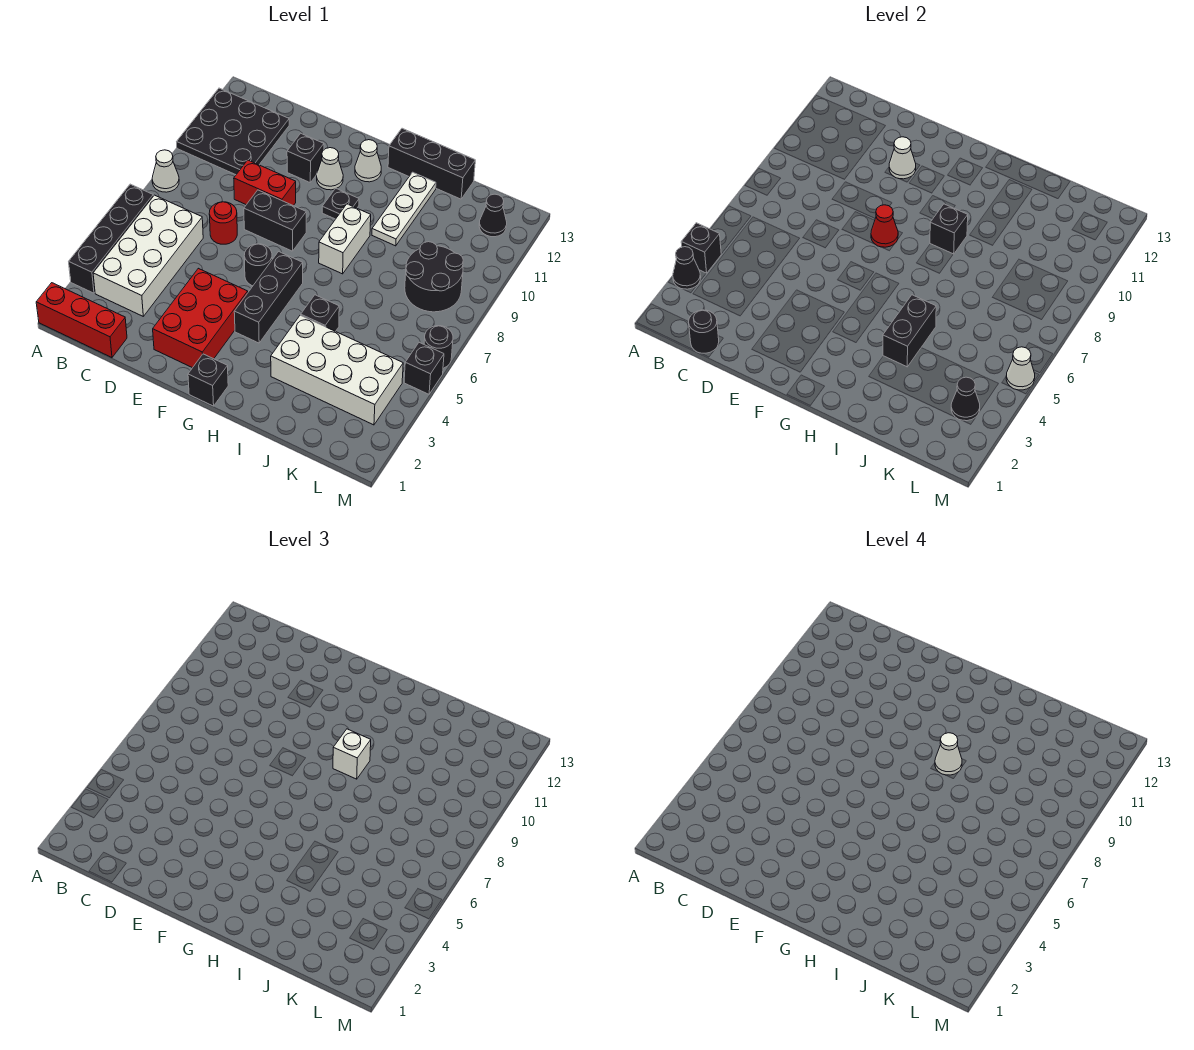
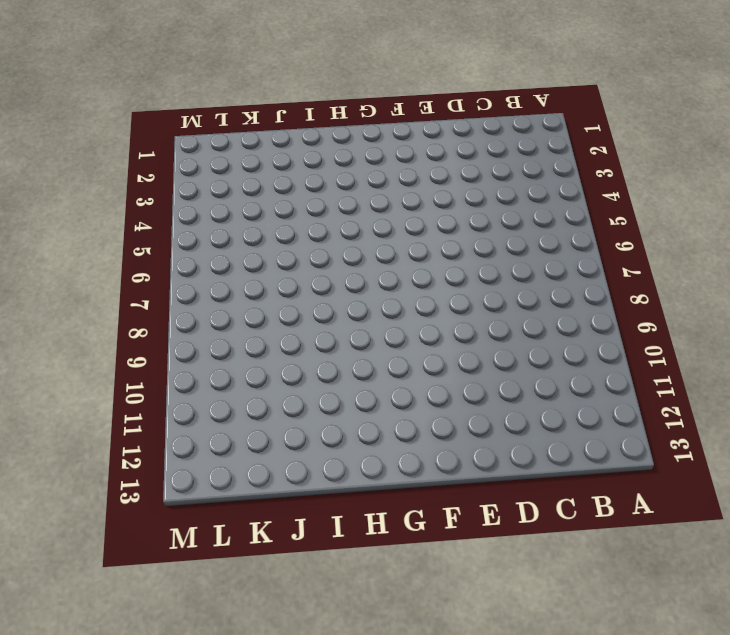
none -> red 1x3 brick [36,283,127,358]
none -> black 1x4 brick [69,184,153,293]
none -> white 1x1 cone [152,150,179,192]
none -> black 3x3 plate [177,88,289,175]

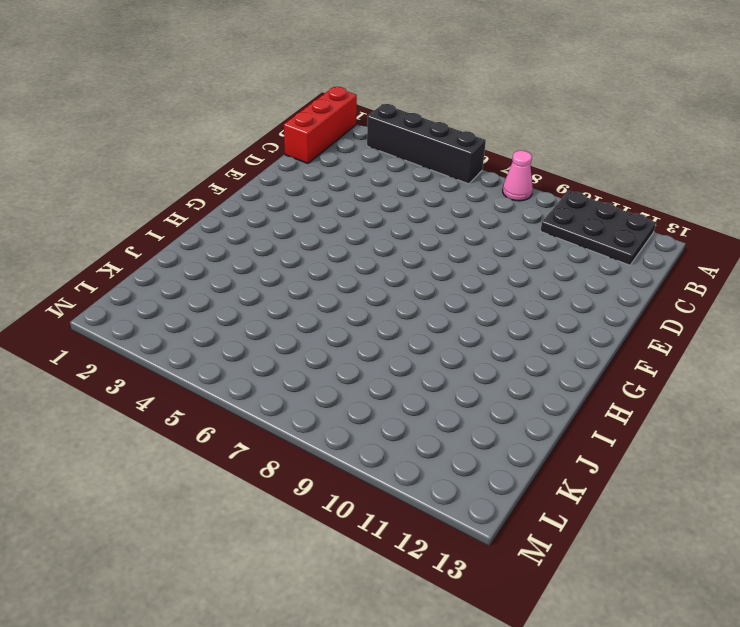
pink 1x1 cone [503,151,533,201] -> white 1x1 cone [152,150,179,192]
black 2x3 plate [540,191,656,265] -> black 3x3 plate [177,88,289,175]
none -> white 2x4 brick [93,195,203,316]
none -> red 1x1 round brick [209,202,237,244]
none -> red 1x2 brick [234,160,296,206]
none -> red 2x3 brick [153,268,248,368]

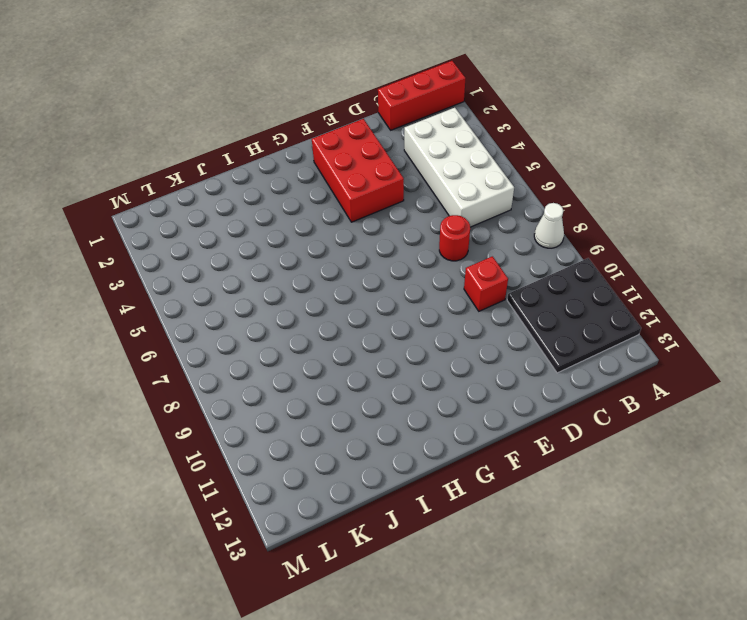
red 1x1 brick [464,256,508,311] -> red 1x2 brick [234,160,296,206]
none -> black 1x4 brick [69,184,153,293]
none -> black 1x2 brick [244,190,306,251]
none -> black 1x1 brick [287,133,324,182]
none -> black 1x1 round brick [244,244,272,286]

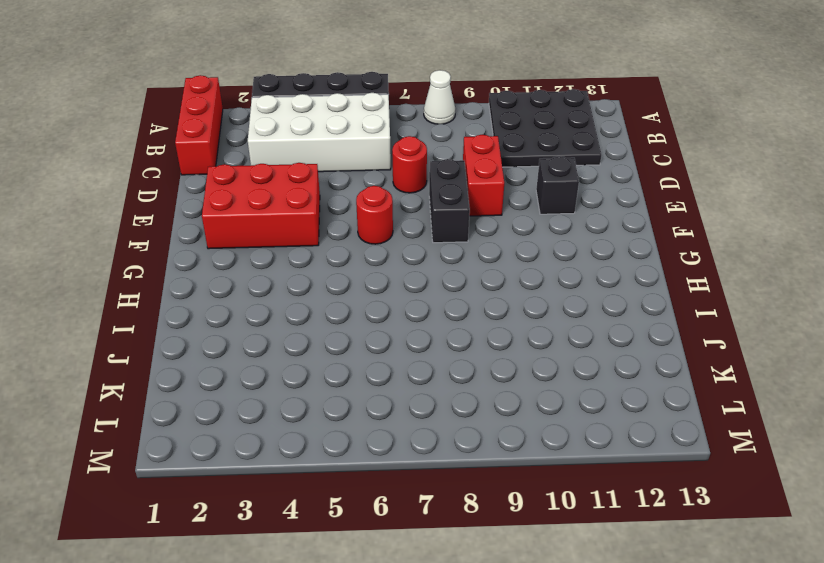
red 1x1 round brick [356,186,393,244] -> black 1x1 round brick [244,244,272,286]
none -> white 1x1 cone [317,148,343,190]
none -> black 1x1 brick [188,354,228,406]
none -> black 1x3 brick [234,252,303,343]
none -> black 1x1 plate [322,188,359,219]

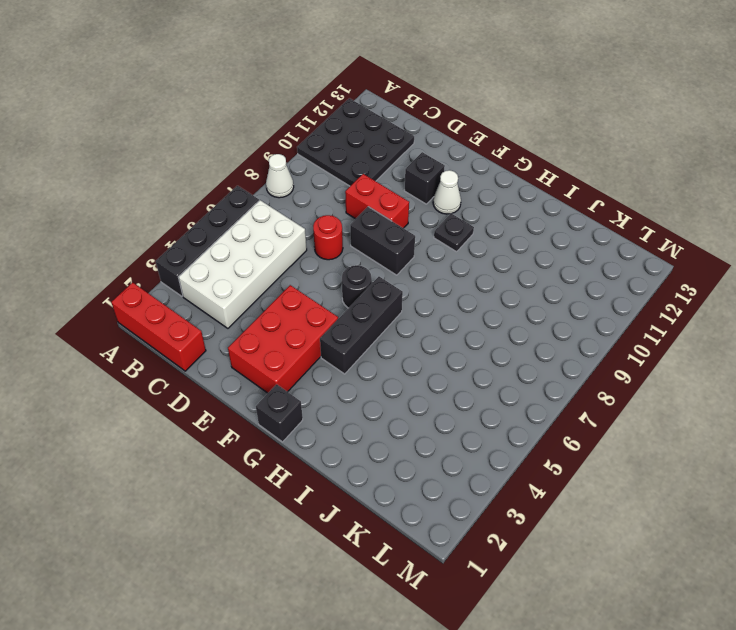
none -> white 1x1 cone [355,140,381,182]
none -> white 1x2 brick [319,204,371,274]
none -> black 1x3 brick [388,128,475,199]
none -> white 2x4 brick [271,315,403,425]

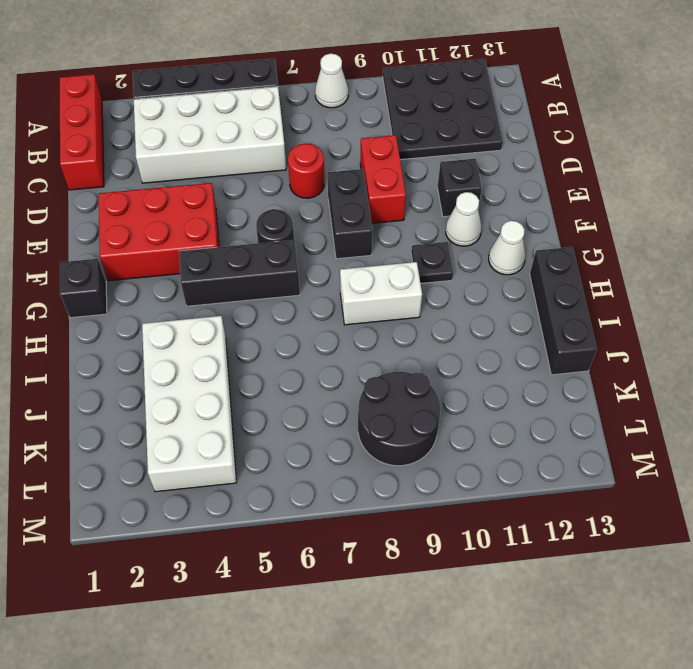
none -> black 1x1 brick [301,295,339,331]
none -> white 1x3 plate [372,172,436,246]
none -> black 1x1 cone [479,194,507,237]
none -> black 1x1 brick [404,343,444,394]

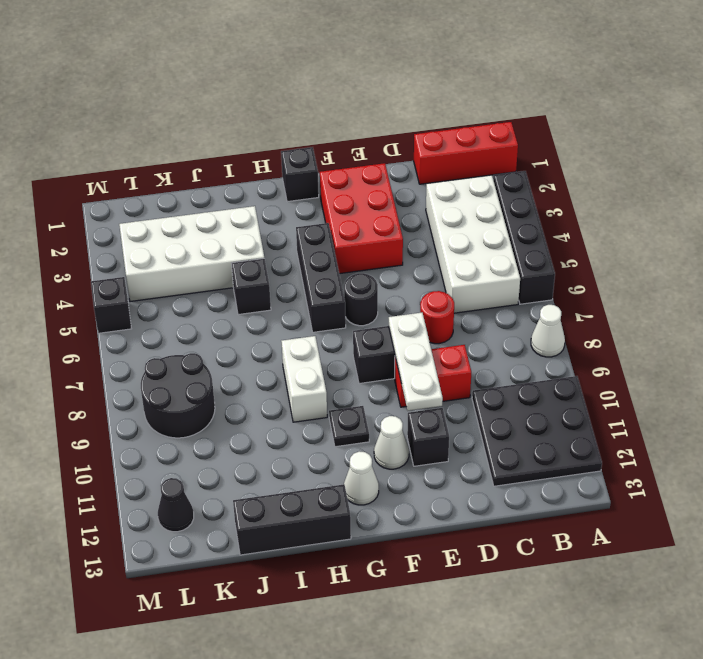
white 1x3 plate [389,313,443,411] -> white 1x3 plate moved to [372,172,436,246]
none -> black 1x1 round brick [424,326,453,368]
none -> black 1x1 cone [673,247,701,289]
none -> black 1x1 brick [681,223,721,273]
none -> black 1x1 round brick [689,310,719,354]

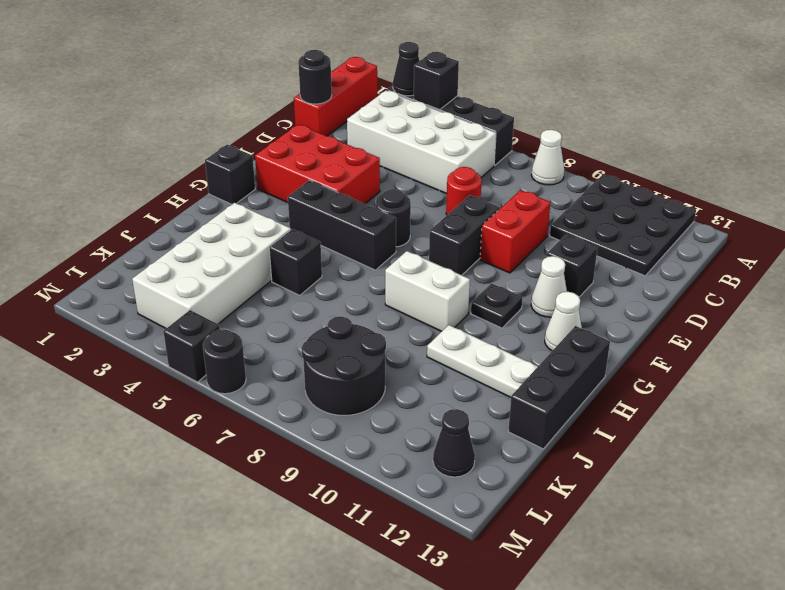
none -> white 1x1 cone [889,137,916,179]
none -> red 1x1 cone [871,205,898,247]
none -> black 1x1 brick [930,204,968,254]
none -> black 1x2 brick [883,295,936,367]

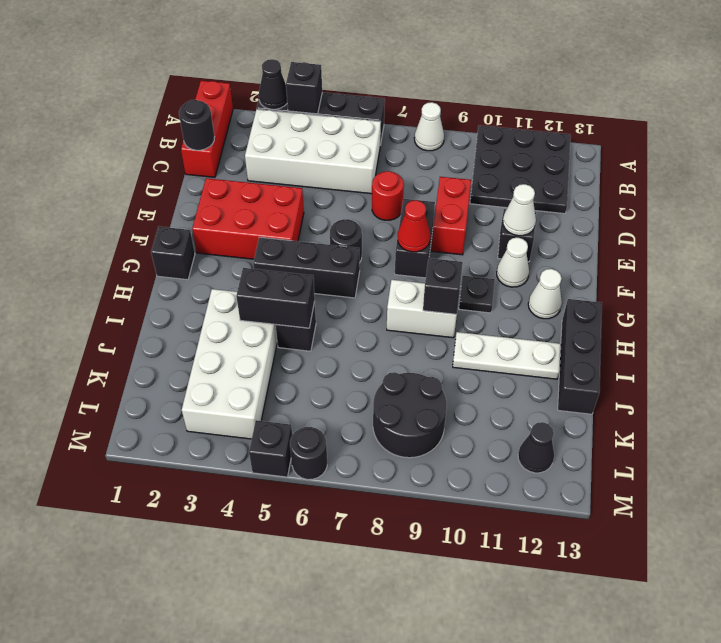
none -> black 1x1 cone [951,377,980,421]
none -> white 1x1 cone [1006,347,1035,390]
none -> white 1x1 brick [333,729,371,779]
none -> white 1x1 cone [935,733,962,775]

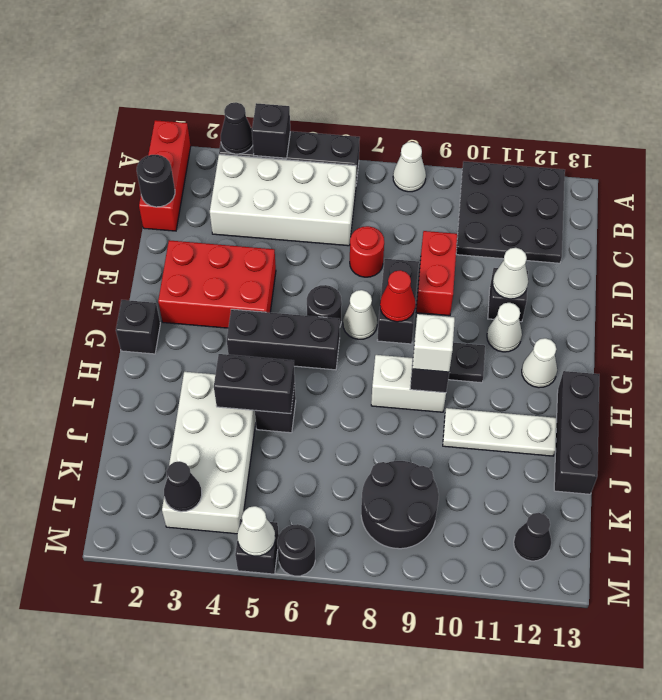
white 1x1 cone [343,290,377,339] -> white 1x1 cone moved to [935,733,962,775]

